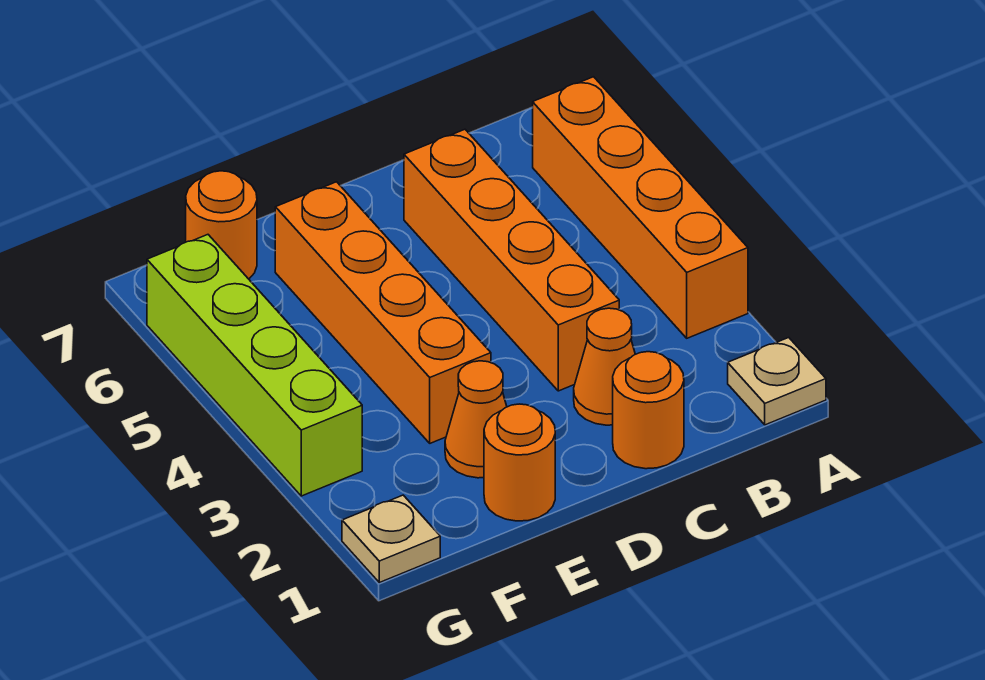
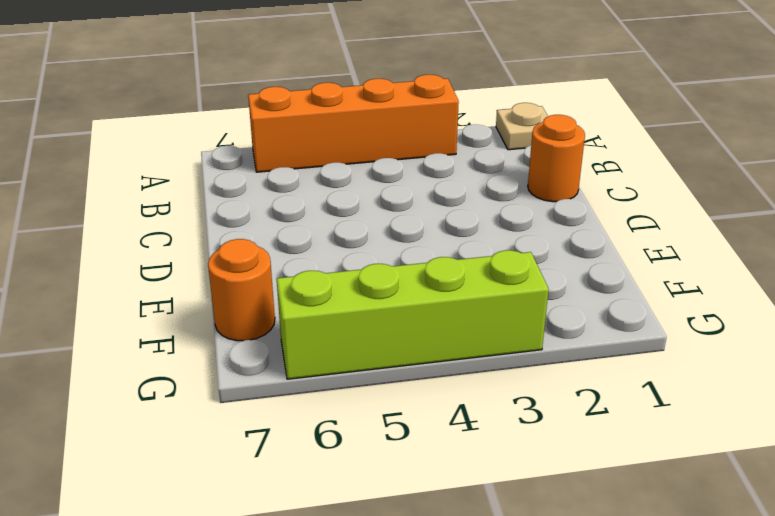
none -> orange 1x1 cone [574,308,635,425]
none -> orange 1x4 brick [404,129,619,391]

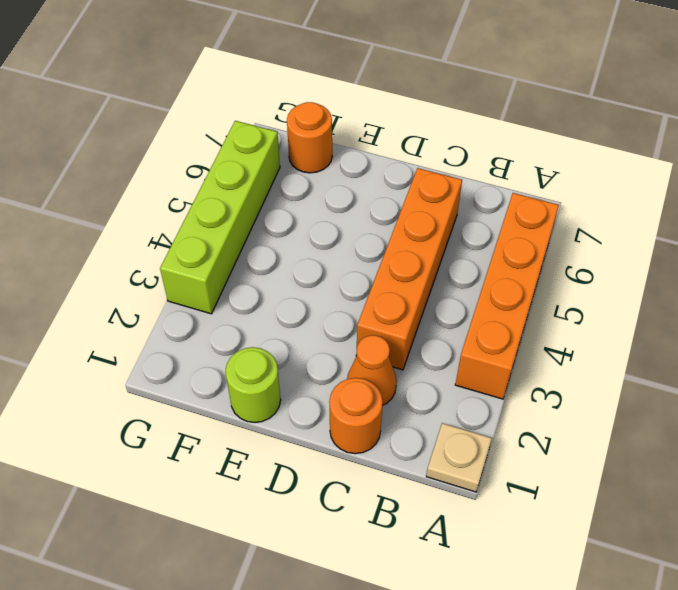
lime 1x1 round brick [226,347,281,423] -> orange 1x1 round brick [484,404,555,521]
none -> orange 1x1 cone [445,361,507,478]
none -> orange 1x4 brick [275,182,491,443]

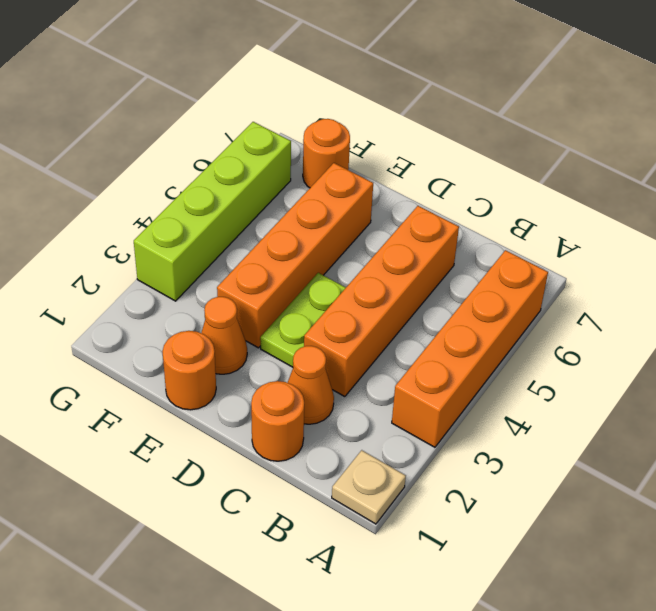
lime 1x2 plate [260,273,346,367] -> none
none -> tan 1x1 plate [342,495,440,583]

